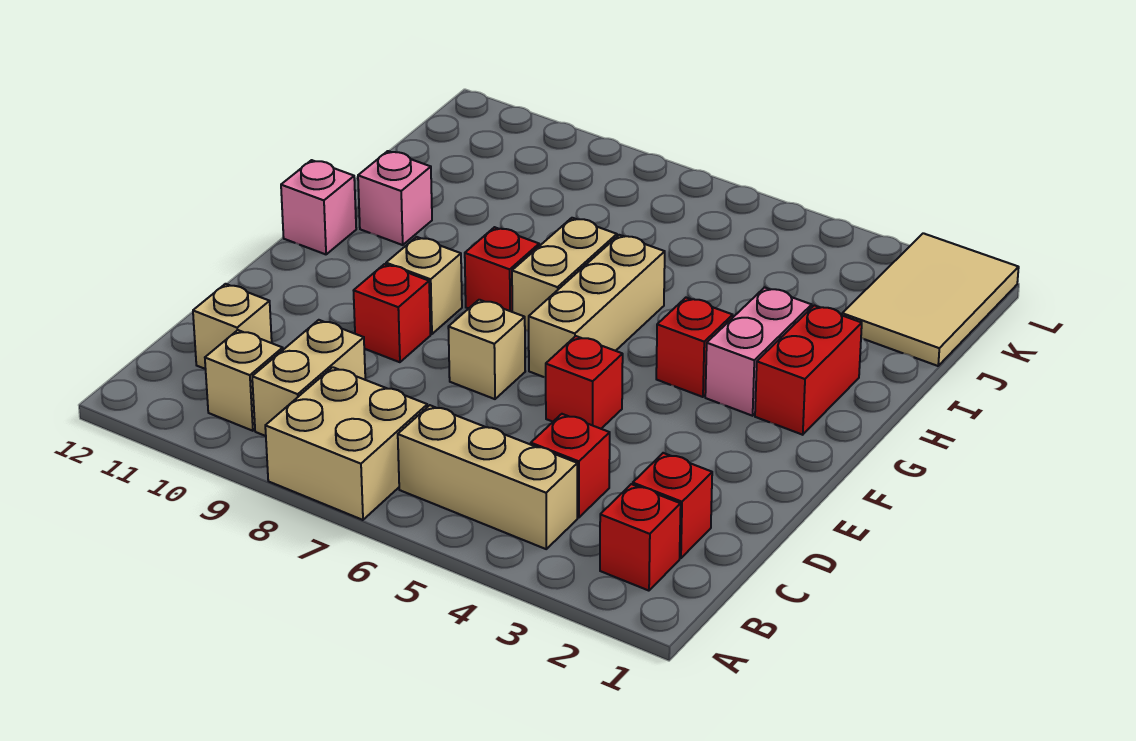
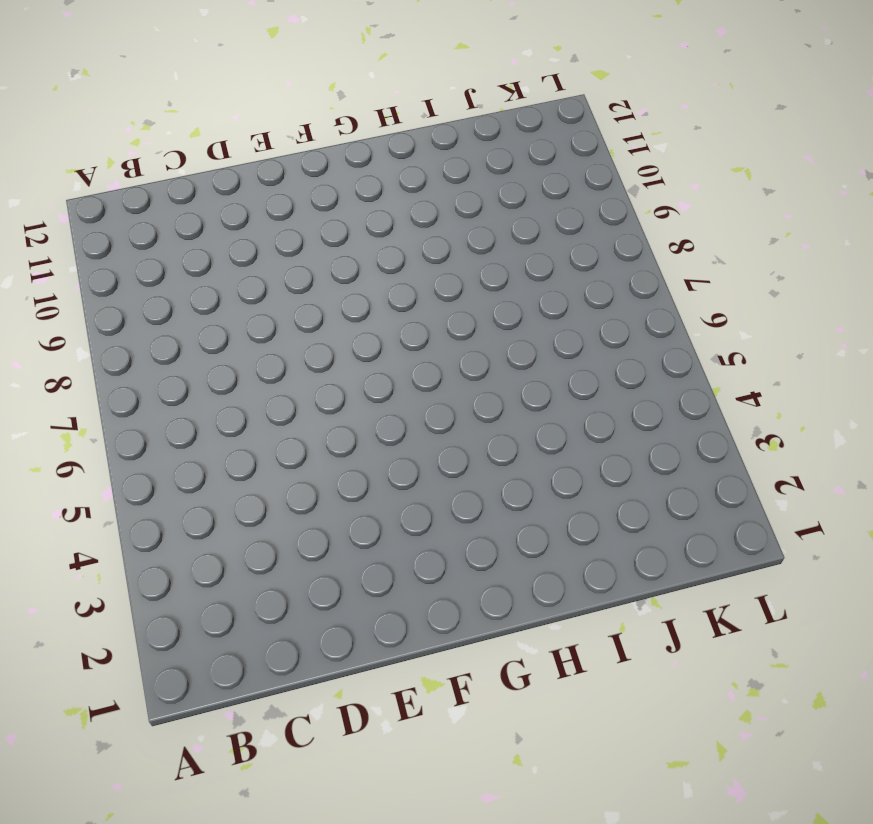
none -> tan 2x2 brick [265,367,427,520]
none -> red 1x1 brick [600,484,681,591]
none -> tan 1x3 brick [398,405,577,549]

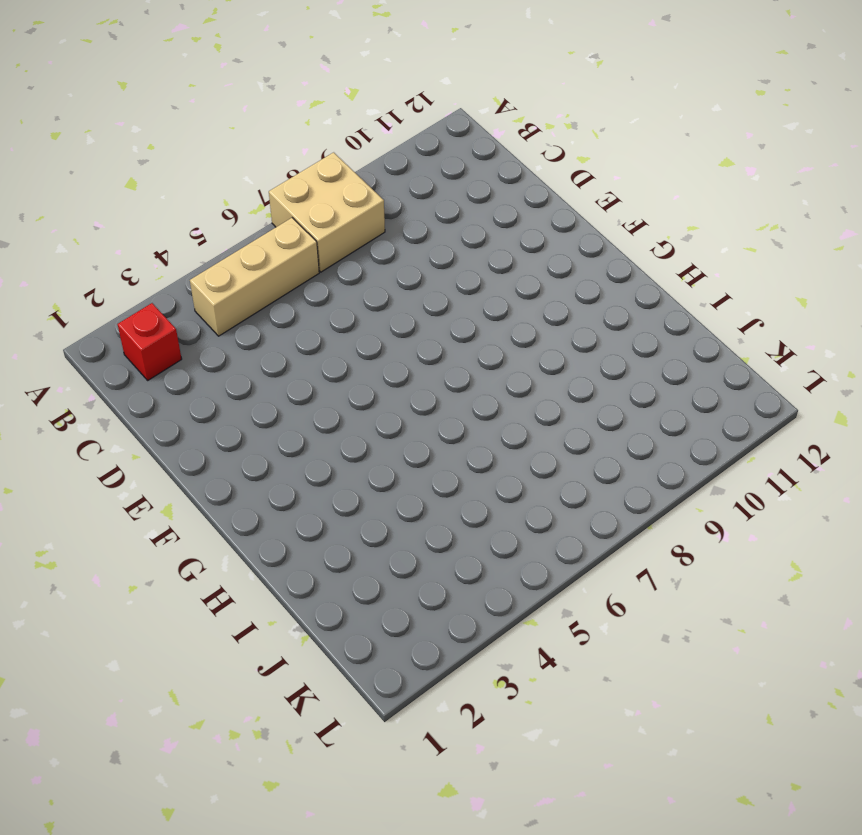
none -> tan 1x2 brick [252,320,365,436]
none -> tan 1x1 brick [205,330,283,431]
none -> red 1x1 brick [633,453,712,558]

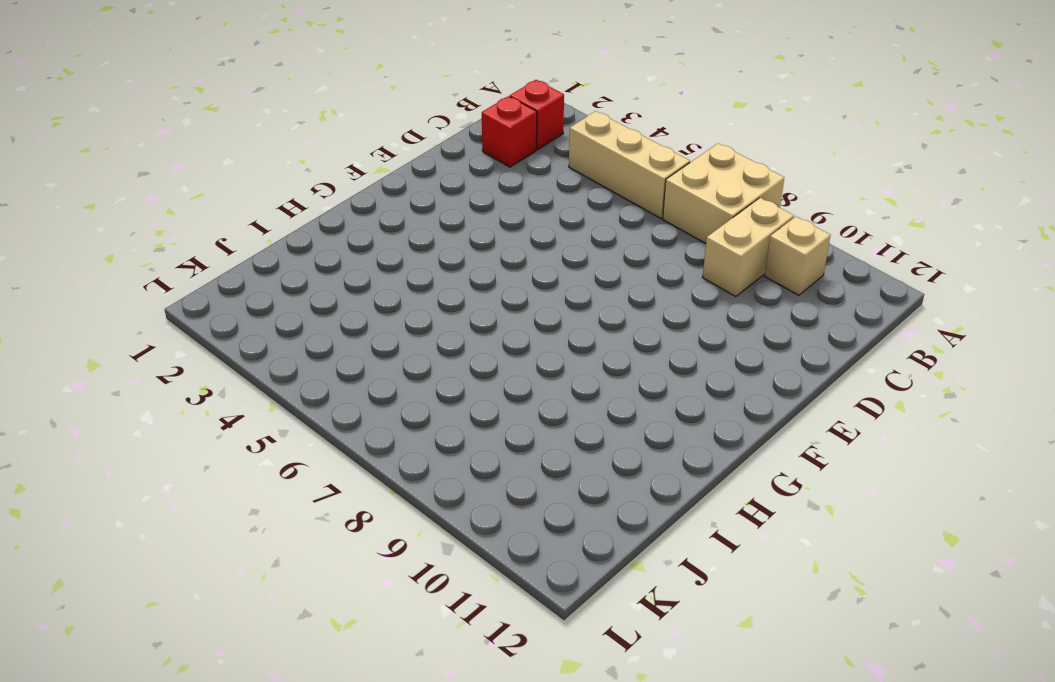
none -> red 1x1 brick [531,414,610,518]
none -> tan 1x1 brick [193,284,272,369]
none -> red 1x1 brick [546,336,623,429]

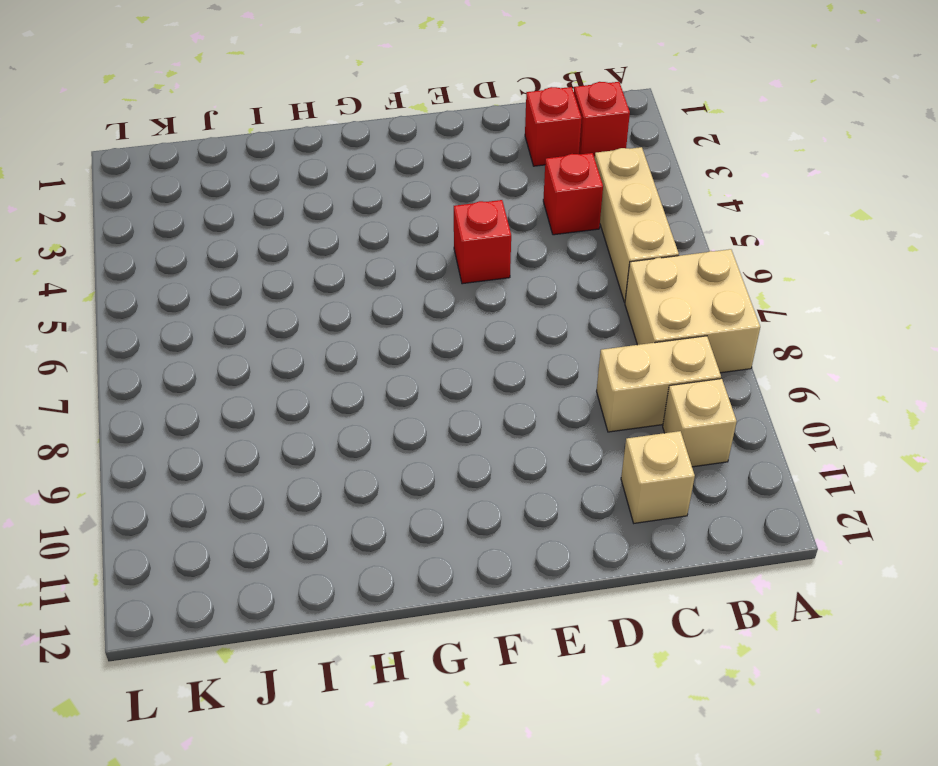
none -> tan 1x1 brick [448,300,525,399]
none -> red 1x1 brick [354,264,430,362]
none -> tan 1x3 brick [529,235,665,378]

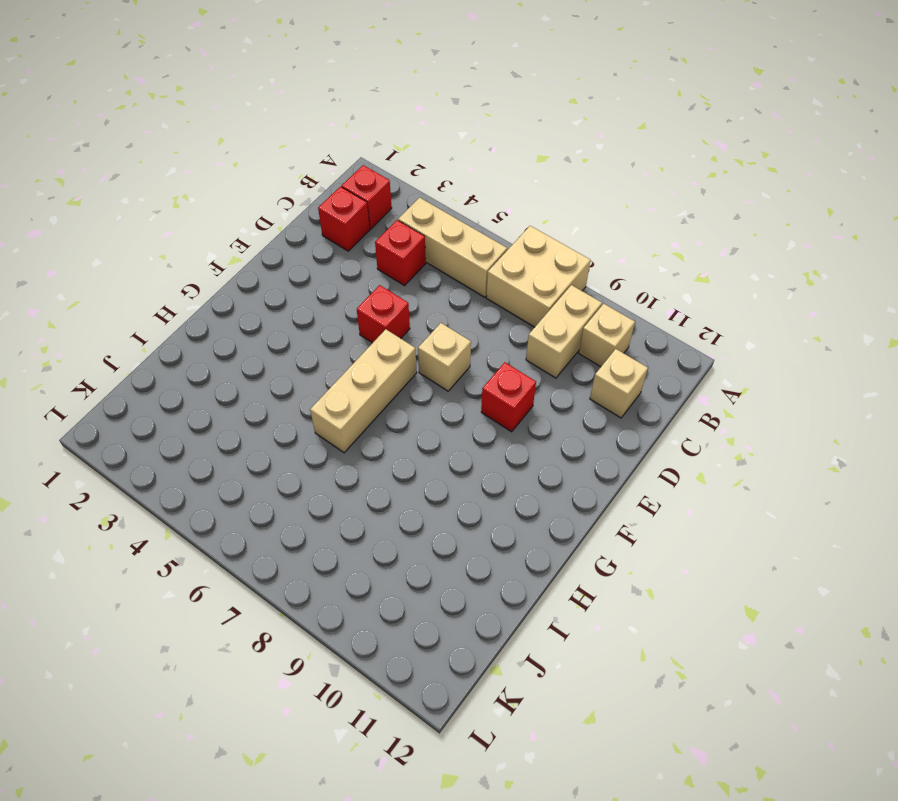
none -> tan 1x1 brick [386,237,462,334]
none -> red 1x2 brick [755,305,862,435]
none -> pink 1x2 brick [705,287,812,416]

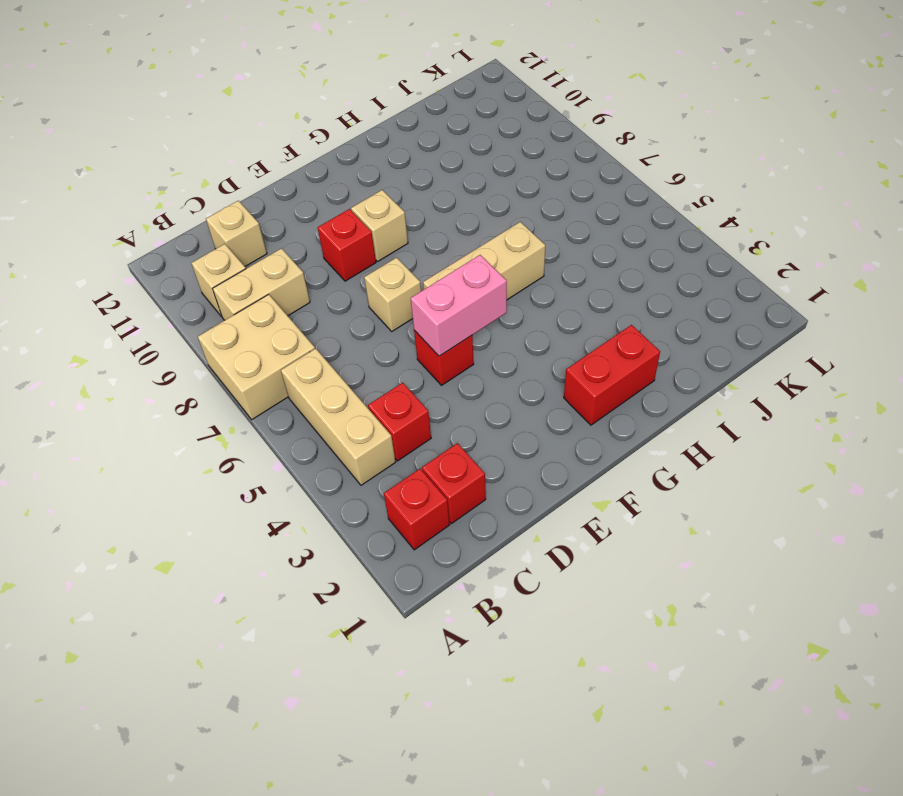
pink 1x2 brick [411,255,507,356] -> pink 1x2 brick moved to [705,287,812,416]
none -> red 1x1 brick [656,298,733,397]
none -> tan 1x2 brick [512,218,617,331]
none -> red 1x1 brick [465,227,539,312]

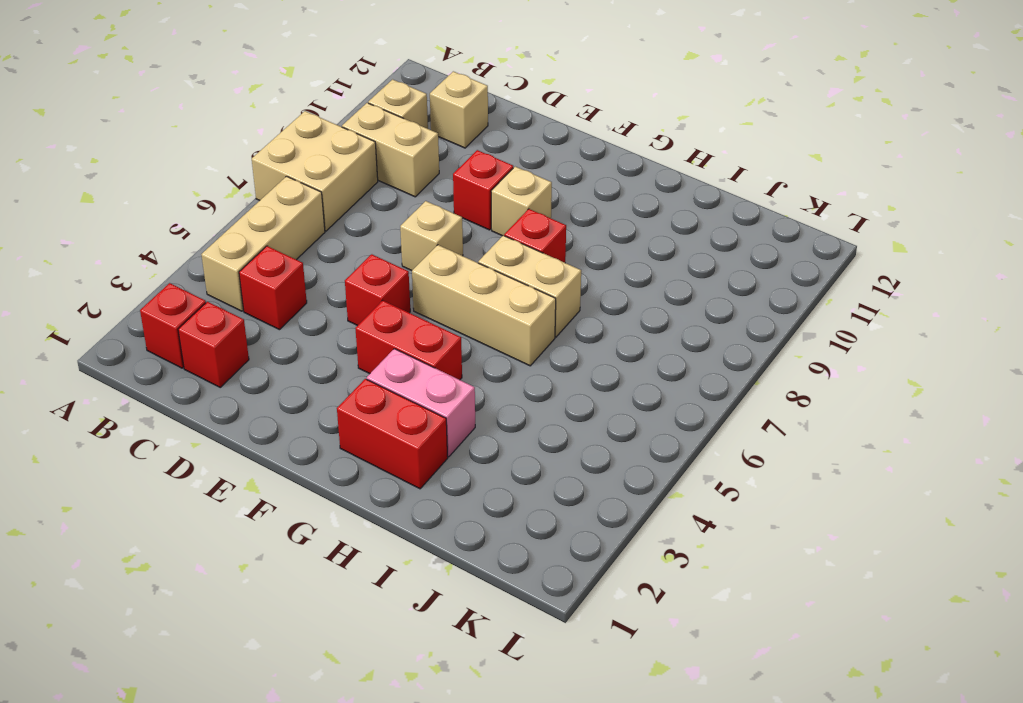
red 1x2 brick [355,300,462,380] -> red 1x1 brick [656,298,733,397]
none -> pink 1x1 brick [281,160,356,254]
none -> pink 1x1 brick [358,151,432,245]
none -> tan 2x3 tile [842,233,1019,366]

